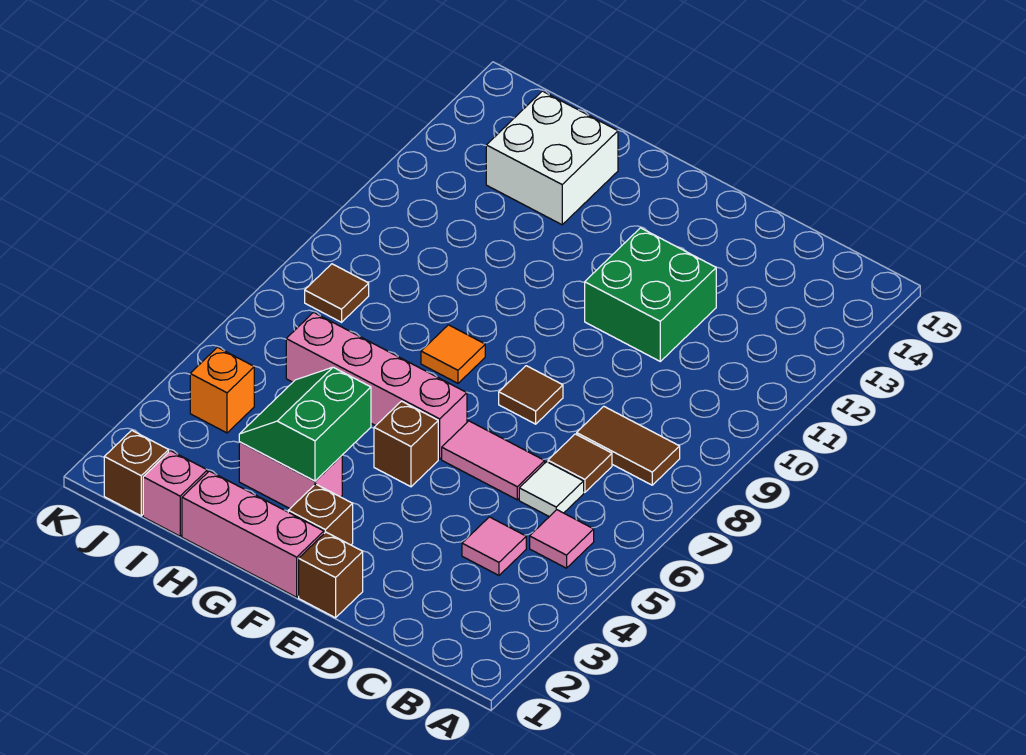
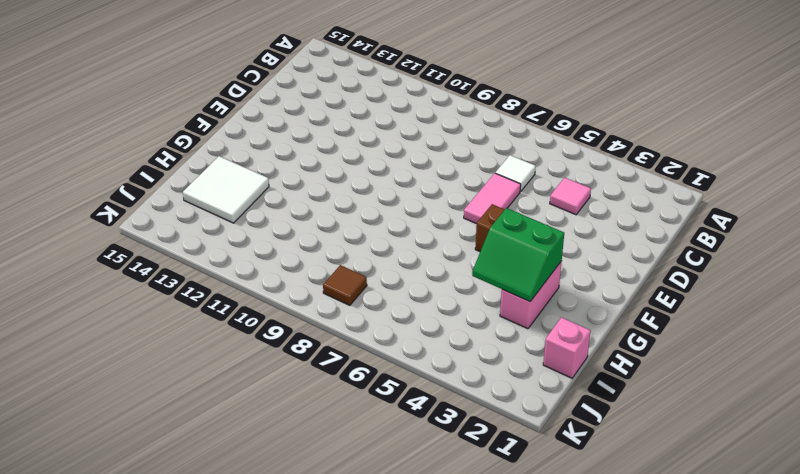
white 2x2 tile [183,156,269,223] -> white 2x2 brick [486,91,618,225]
none -> pink 1x1 tile [530,510,594,568]
none -> brown 1x2 tile [577,406,680,485]
none -> brown 1x1 tile [548,434,612,493]

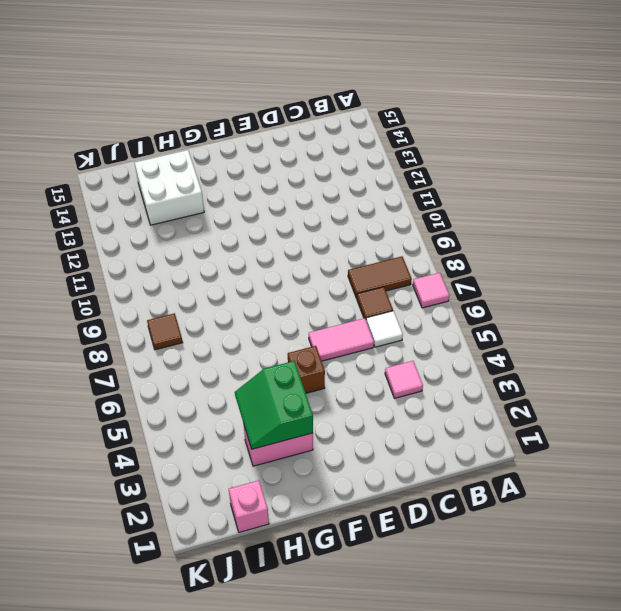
pink 1x1 tile [413,273,450,308] -> pink 1x1 tile moved to [530,510,594,568]
none -> green 2x2 brick [585,228,716,361]
none -> brown 1x1 brick [299,532,363,618]
none -> brown 1x1 tile [499,366,563,424]

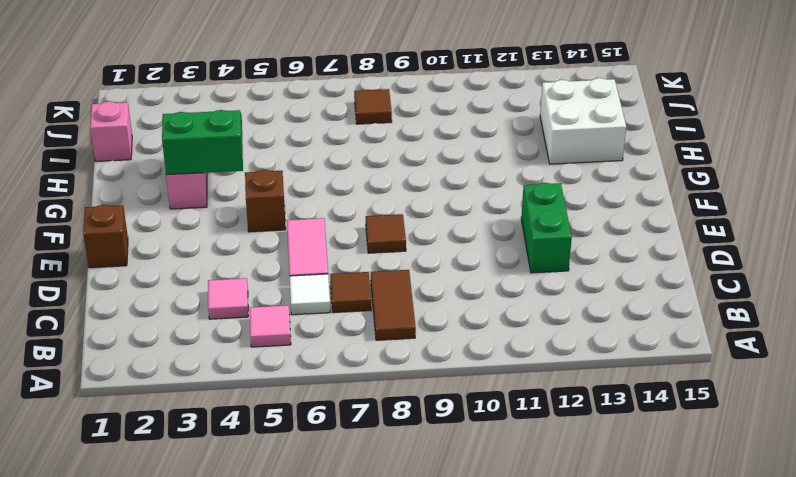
green 1x2 brick [521,183,572,273] -> green 2x2 brick [585,228,716,361]
none -> pink 1x3 brick [182,471,324,597]
none -> brown 1x1 brick [288,484,353,545]
none -> pink 1x4 brick [286,312,467,459]

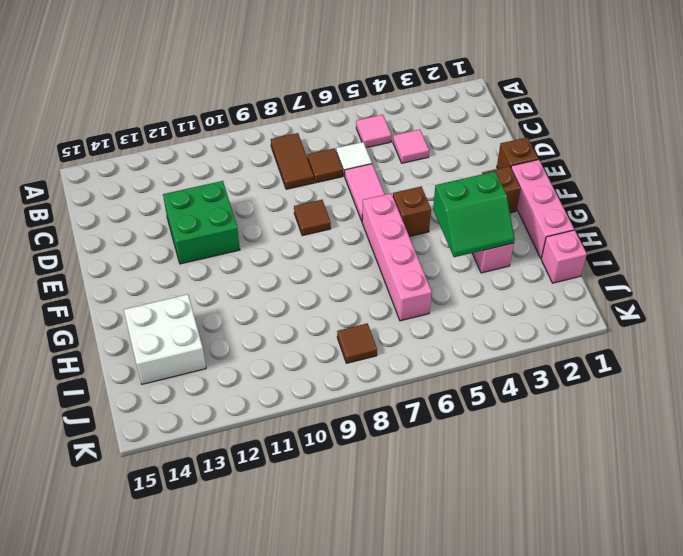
none -> orange 1x1 tile [421,325,485,383]
none -> brown 1x1 brick [104,430,169,516]
none -> orange 1x1 brick [190,347,254,433]

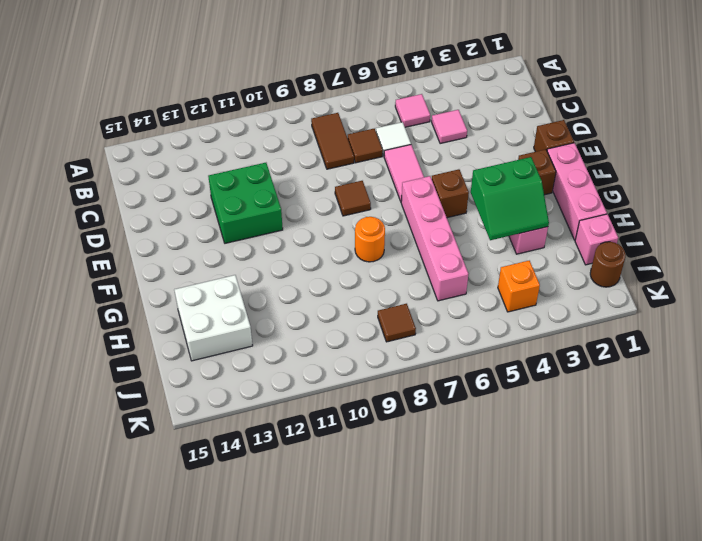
orange 1x1 round brick [355,217,385,262] -> orange 1x1 tile [421,325,485,383]
brown 1x1 round brick [590,242,626,287] -> brown 1x1 brick [104,430,169,516]

